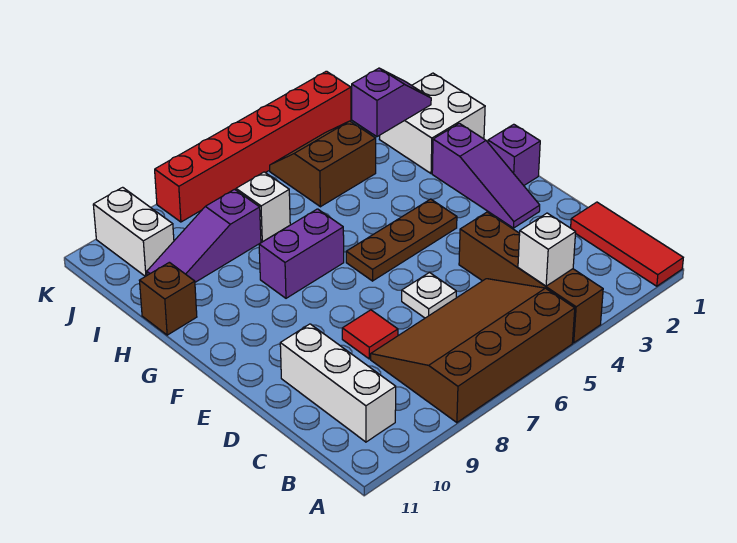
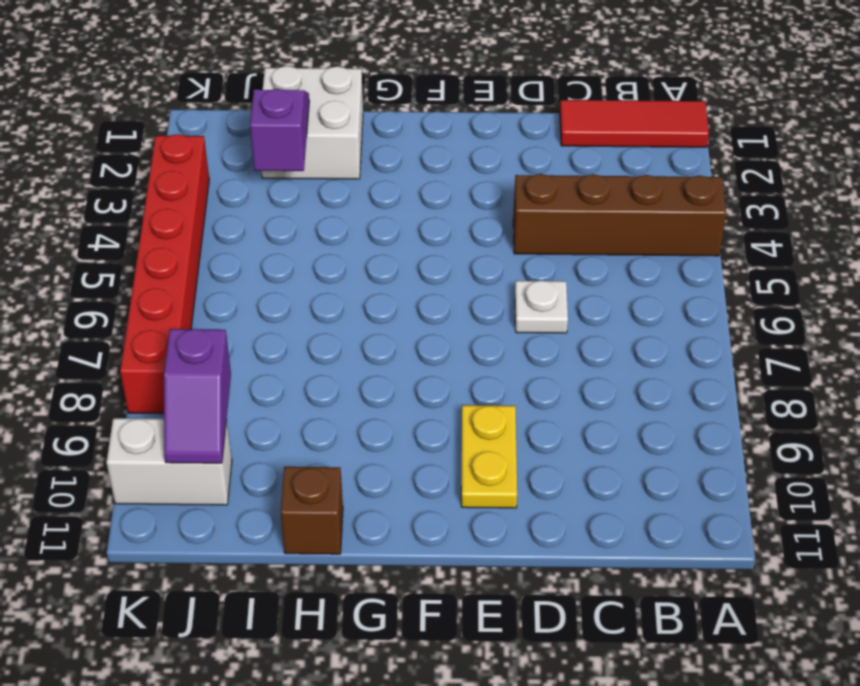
yellow 1x2 plate [461,405,517,508] -> none
purple 1x2 slope [164,329,231,463] -> none
none -> brown 3x4 slope [371,279,575,423]
none -> white 1x3 brick [280,324,396,442]
none -> red 1x1 tile [342,310,398,359]

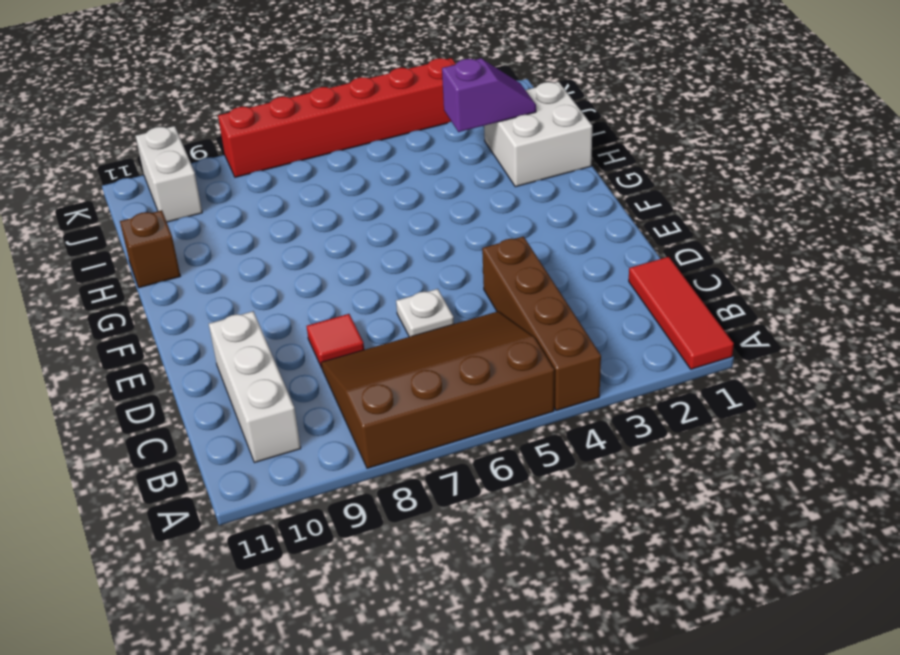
none -> purple 1x3 slope [432,123,540,228]
none -> purple 1x1 brick [488,124,540,185]
none -> brown 1x3 plate [346,199,457,281]

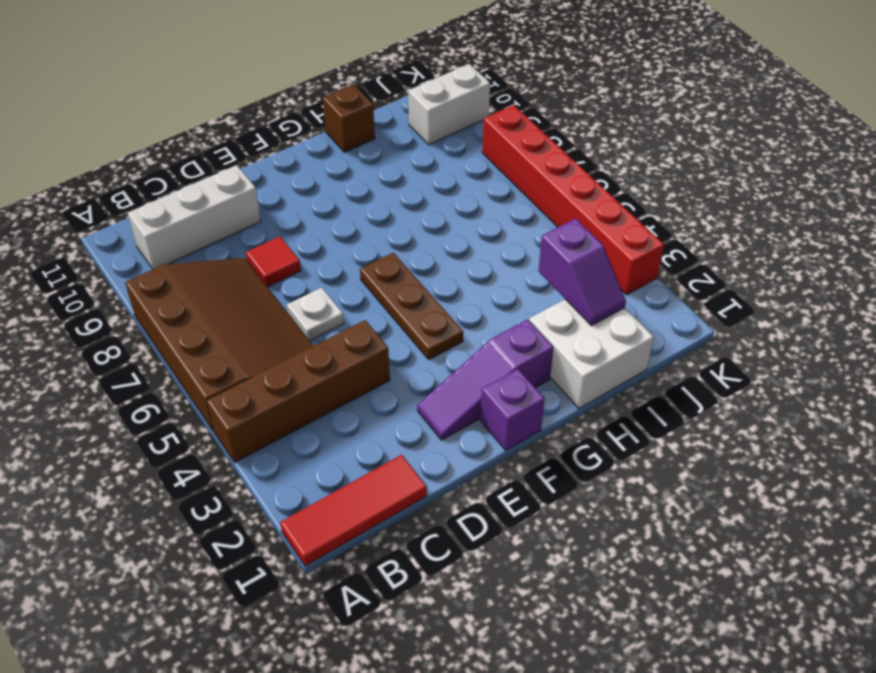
none -> purple 1x2 brick [259,209,344,298]
none -> brown 2x2 slope [270,121,376,207]
none -> white 1x1 brick [236,172,290,242]

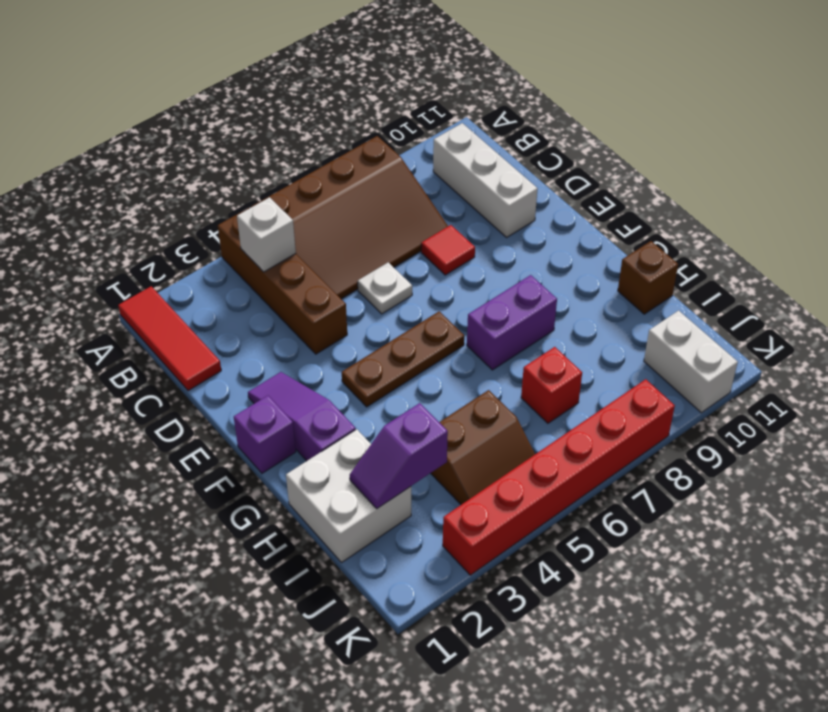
red 1x1 brick [521,347,582,423] -> white 1x1 brick [236,172,290,242]
none -> purple 1x3 slope [147,189,261,282]

